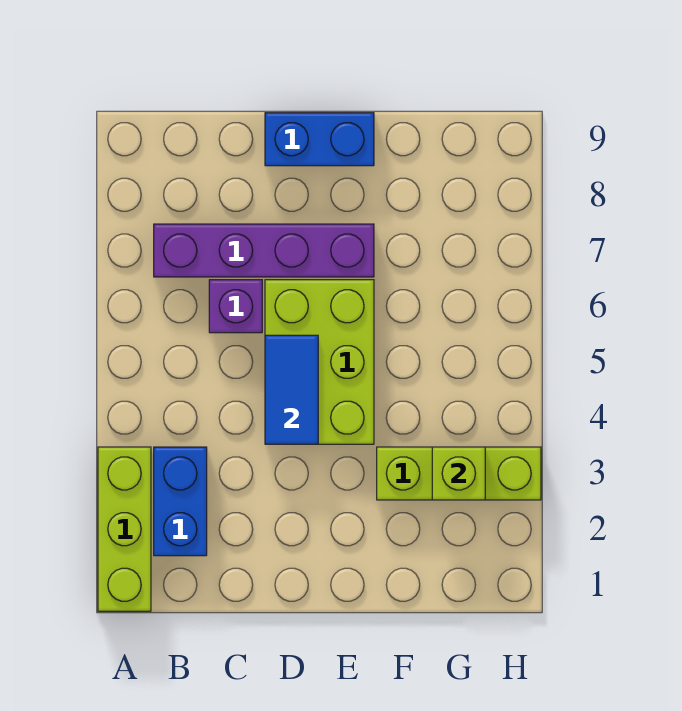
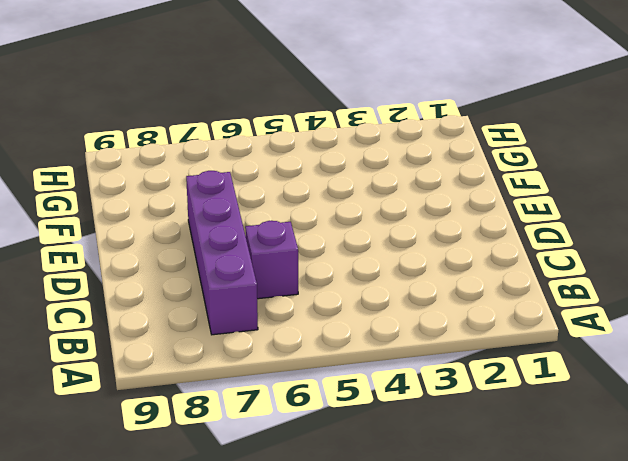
none -> lime 1x3 brick [98,447,151,611]
none -> blue 1x2 brick [154,447,207,556]

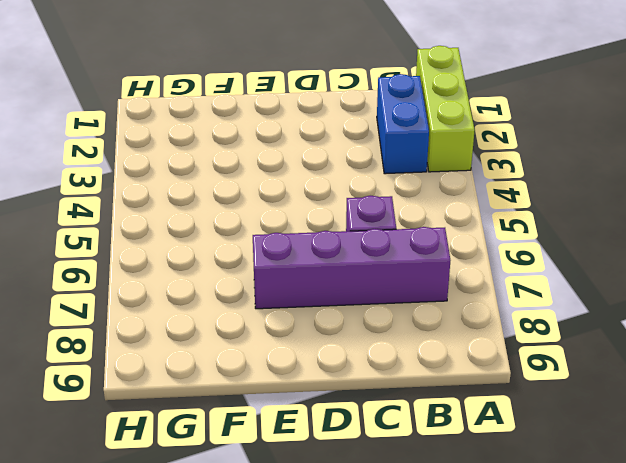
none -> lime 2x3 brick [265,280,374,444]
none -> blue 1x2 brick [265,113,374,166]

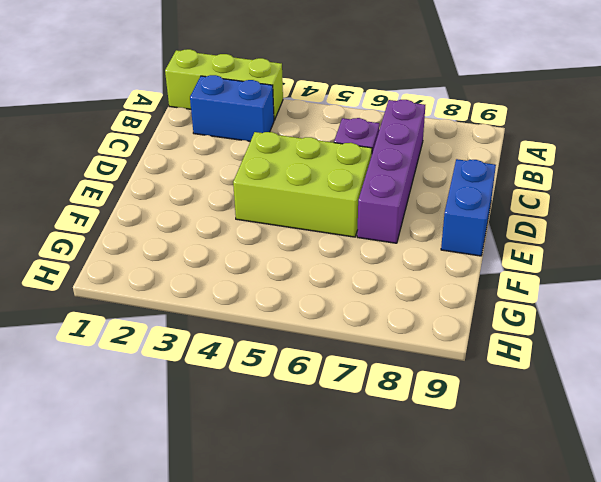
none -> lime 1x3 brick [377,447,541,500]
none -> blue 1x2 tile [265,335,318,444]

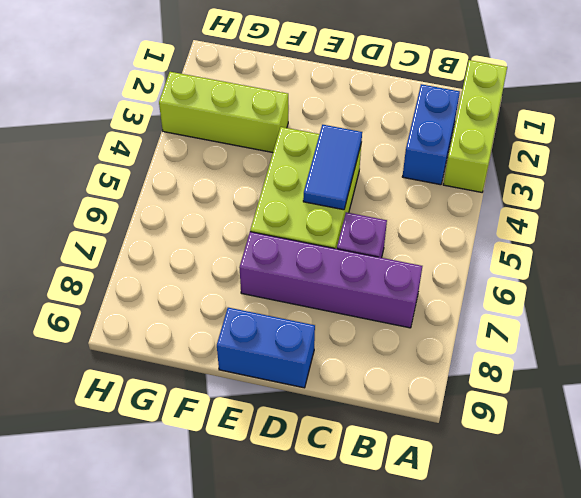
none -> lime 1x1 brick [432,447,485,500]

